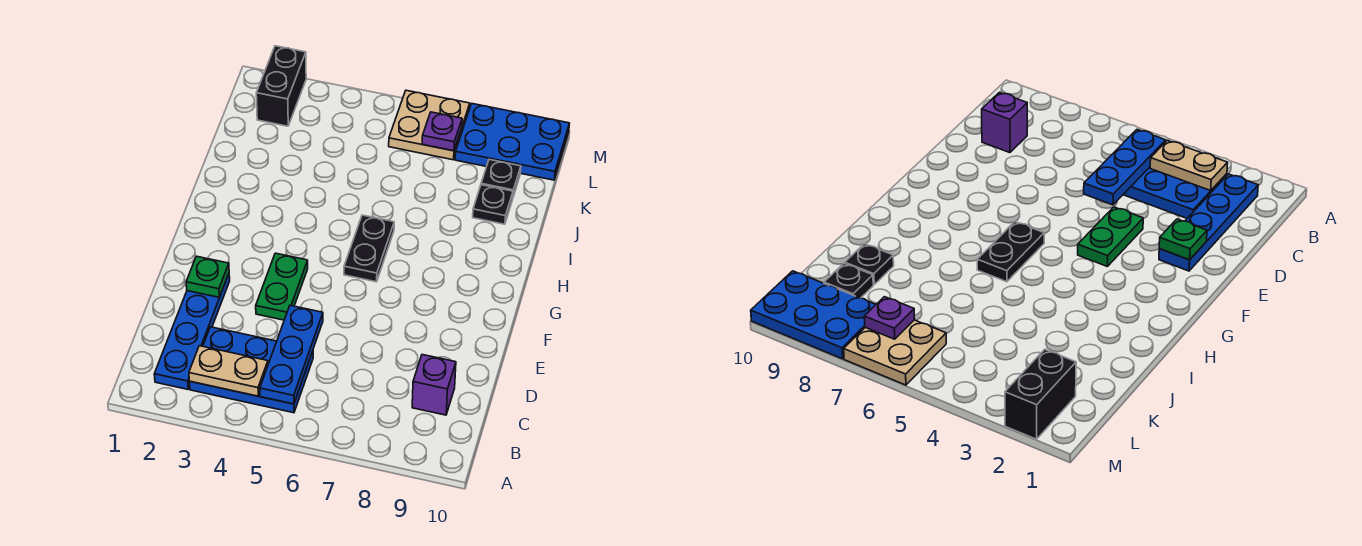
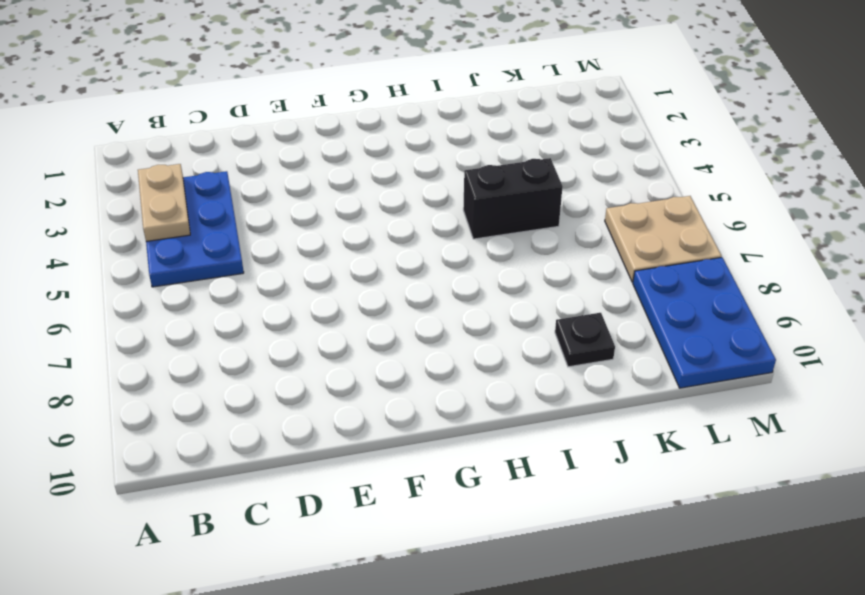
black 1x2 brick [463,158,563,239] -> black 1x2 brick moved to [256,46,306,126]
none -> blue 1x4 plate [154,274,230,389]
none -> purple 1x1 brick [412,355,456,415]
none -> green 1x2 plate [256,253,308,320]

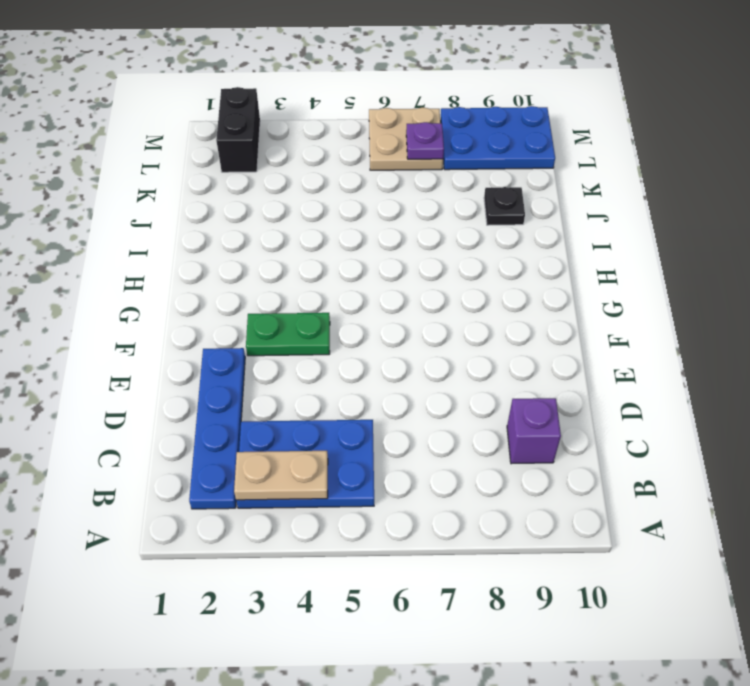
green 1x2 plate [246,313,330,356] -> green 1x2 plate turned to [256,253,308,320]
none -> black 1x2 plate [344,215,394,282]
none -> black 1x1 plate [481,160,521,197]
none -> blue 1x3 plate [260,305,323,404]

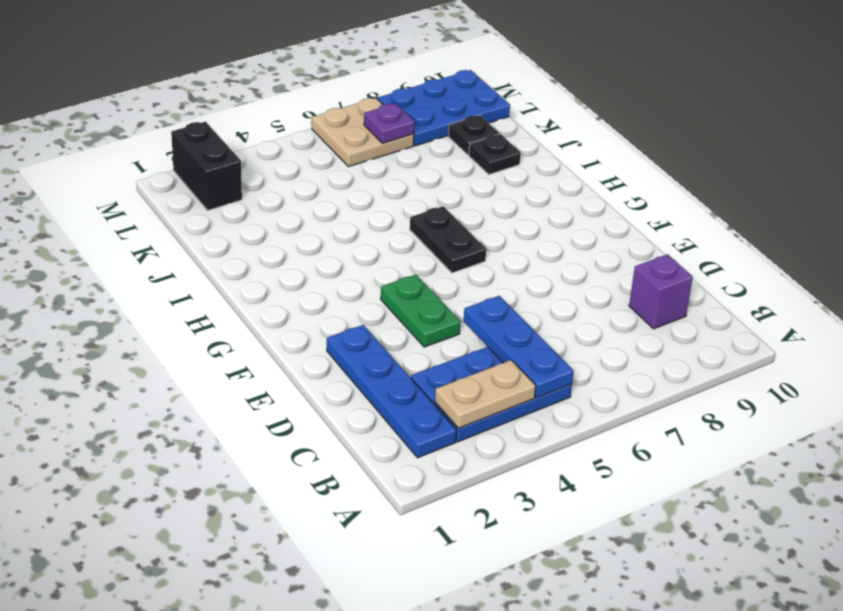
none -> green 1x1 plate [186,256,229,297]

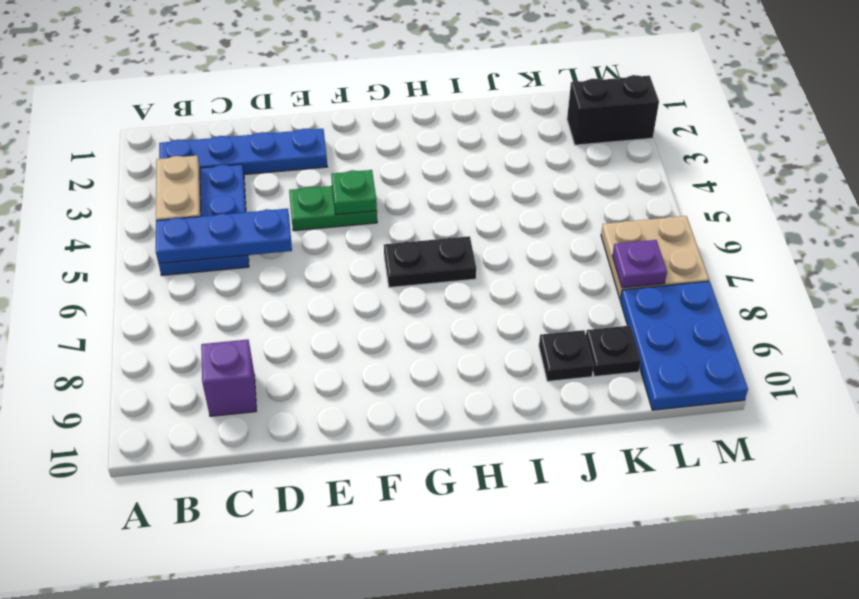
green 1x1 plate [331,170,377,215] -> green 1x1 plate moved to [186,256,229,297]

